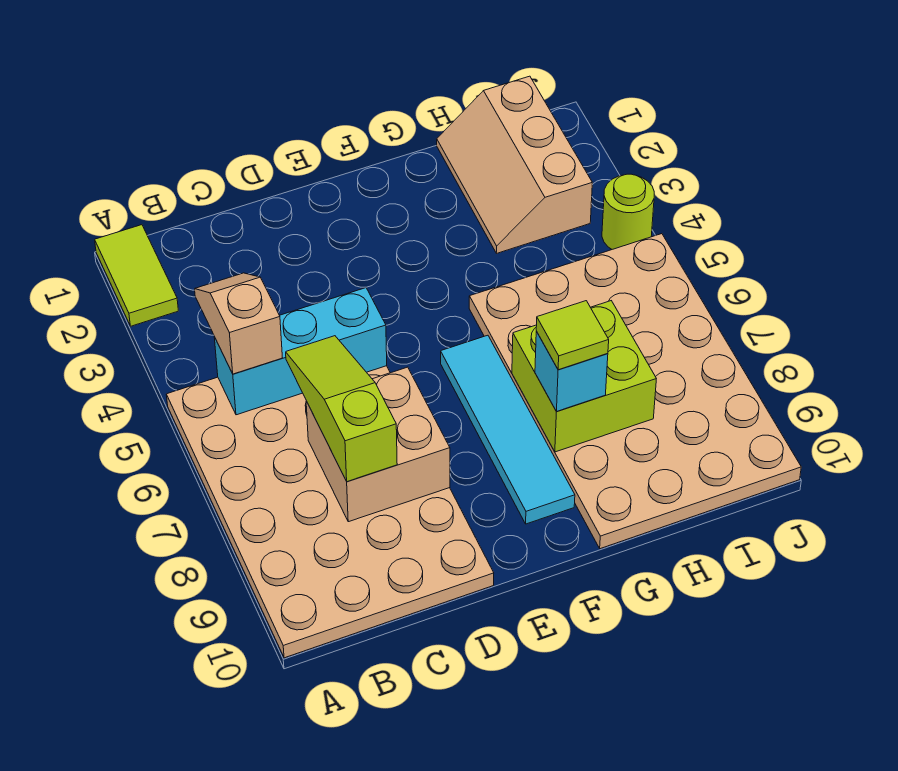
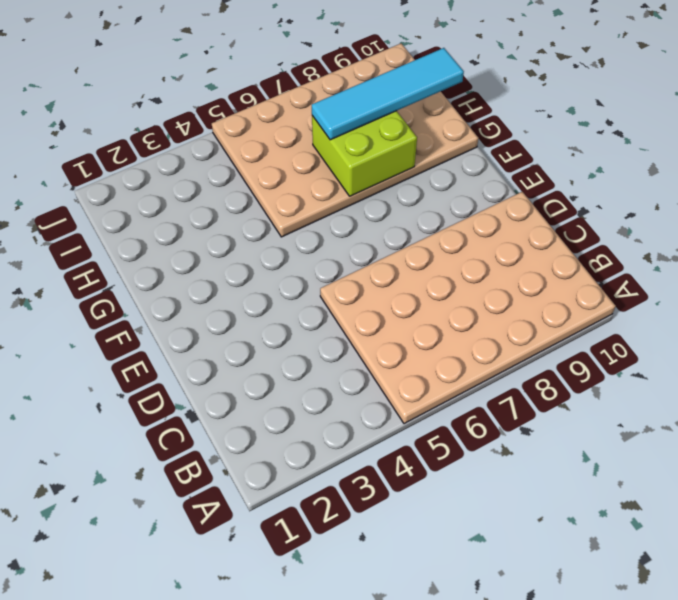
cyan 1x4 tile [312,48,464,140] -> cyan 1x4 tile moved to [441,335,575,524]
none -> lime 1x2 tile [95,225,178,326]
none -> tan 2x3 slope [437,76,592,253]
none -> lime 1x1 round brick [602,174,654,249]

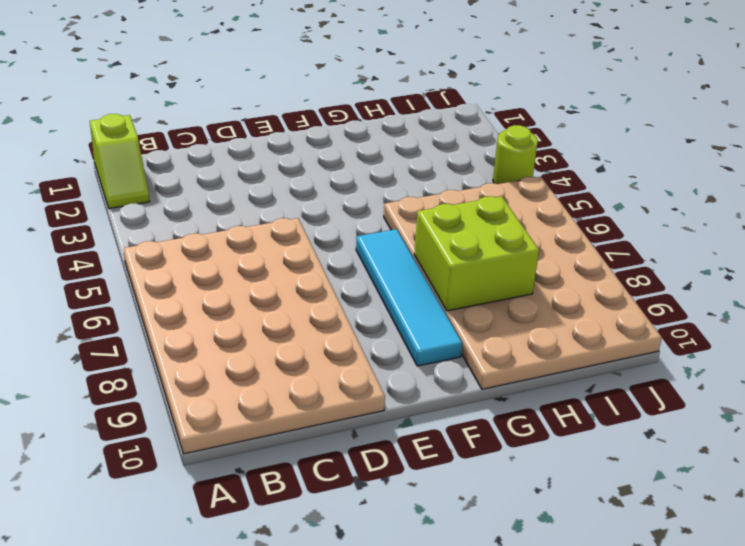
lime 1x2 slope [90,114,150,208] -> lime 1x2 tile [95,225,178,326]
none -> tan 2x3 slope [437,76,592,253]
none -> cyan 1x3 brick [214,288,387,415]
none -> tan 2x2 brick [306,367,450,522]

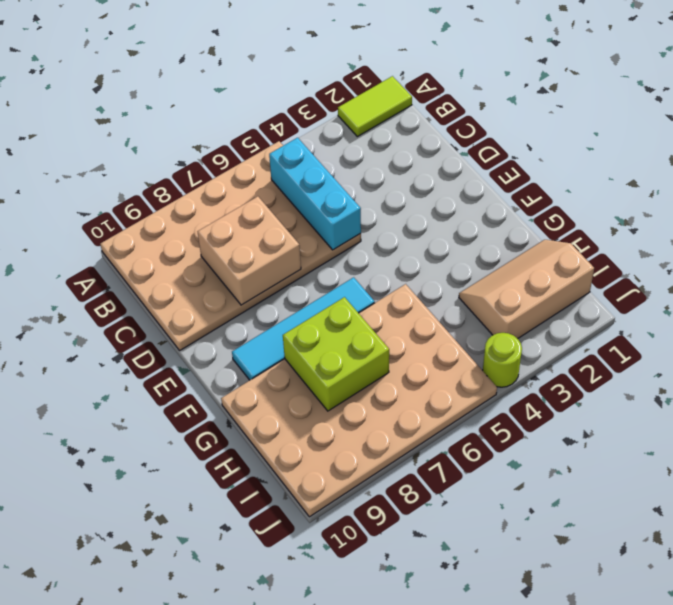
none -> tan 1x2 slope [195,273,282,374]
none -> lime 1x3 slope [286,336,397,482]
none -> cyan 1x1 brick [535,331,608,412]

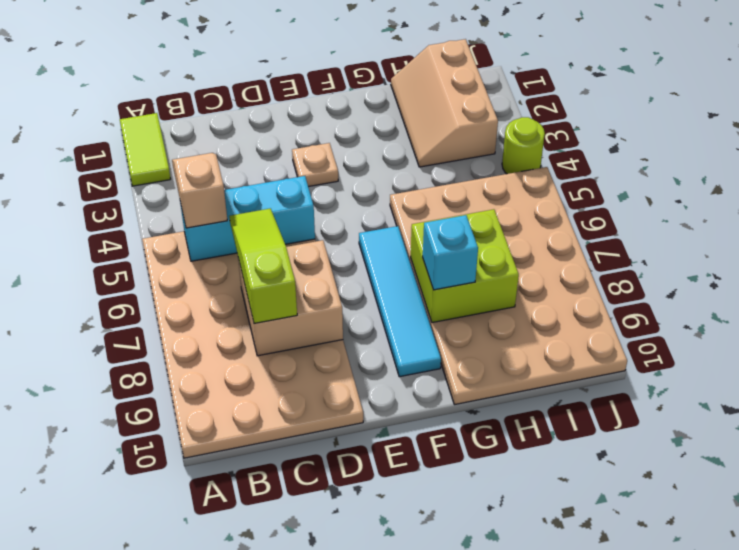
tan 1x1 plate [292,143,338,187] -> none
none -> lime 1x1 tile [536,301,609,370]

